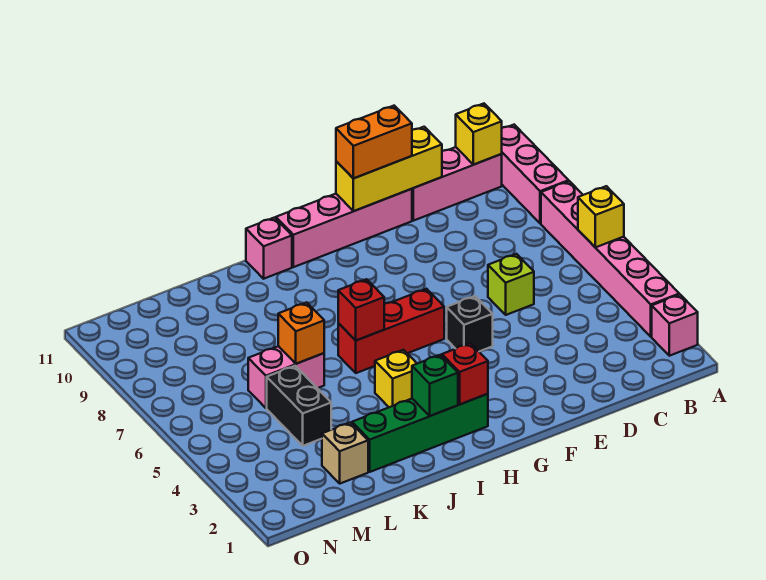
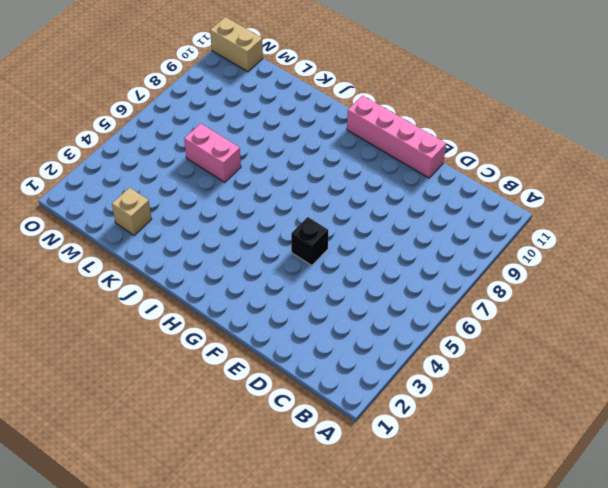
tan 1x2 brick [210,17,263,72] -> none
none -> pink 1x1 brick [652,295,698,356]
none -> pink 1x6 brick [541,181,679,337]
none -> pink 1x3 brick [502,125,569,224]

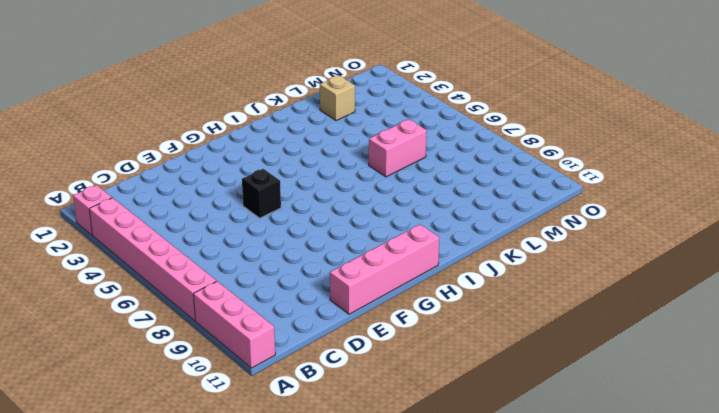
none -> pink 1x3 brick [412,147,502,221]
none -> lime 1x1 brick [488,254,534,315]
none -> red 1x3 brick [338,289,444,373]

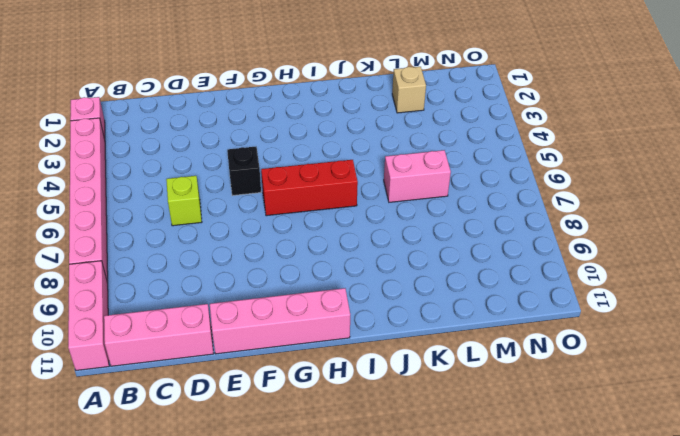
none -> green 1x4 brick [352,394,488,472]
none -> yellow 1x1 brick [375,350,417,407]
none -> pink 1x1 brick [246,218,292,279]

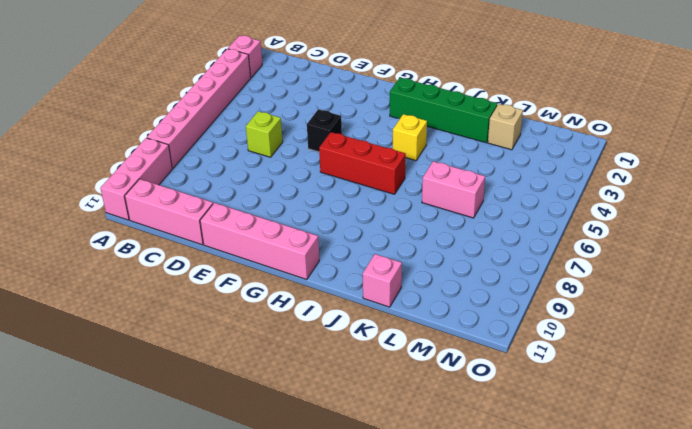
pink 1x1 brick [363,254,402,307] -> pink 1x1 brick moved to [246,218,292,279]
none -> black 1x2 brick [267,366,331,446]
none -> yellow 1x1 brick [578,186,624,247]
none -> yellow 1x1 brick [456,104,502,165]

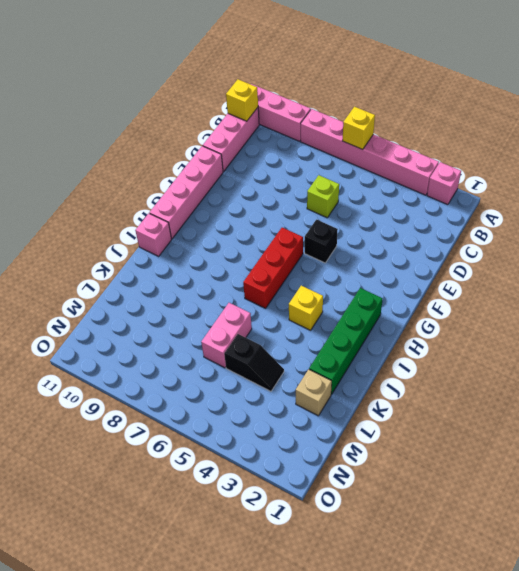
black 1x2 slope [224,334,284,391] -> black 1x2 brick [267,366,331,446]
none -> yellow 1x3 brick [336,127,442,211]
none -> red 1x1 brick [442,343,488,404]
none -> green 1x1 brick [412,355,458,416]

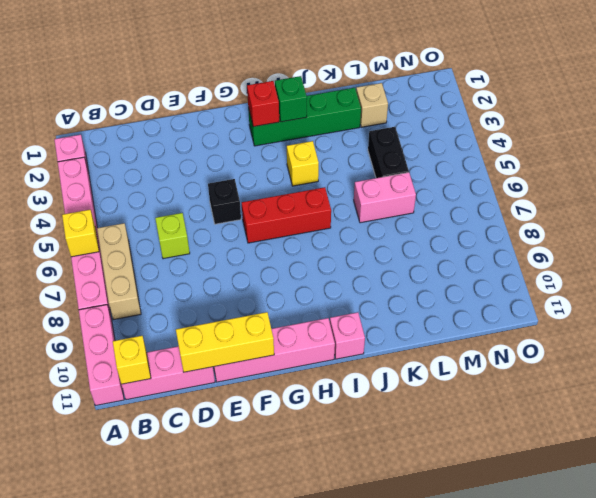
tan 1x3 brick [97,223,141,320] -> none
none -> red 1x1 brick [338,279,384,340]
none -> orange 1x1 brick [278,302,324,364]
none -> orange 1x2 brick [336,106,412,178]

